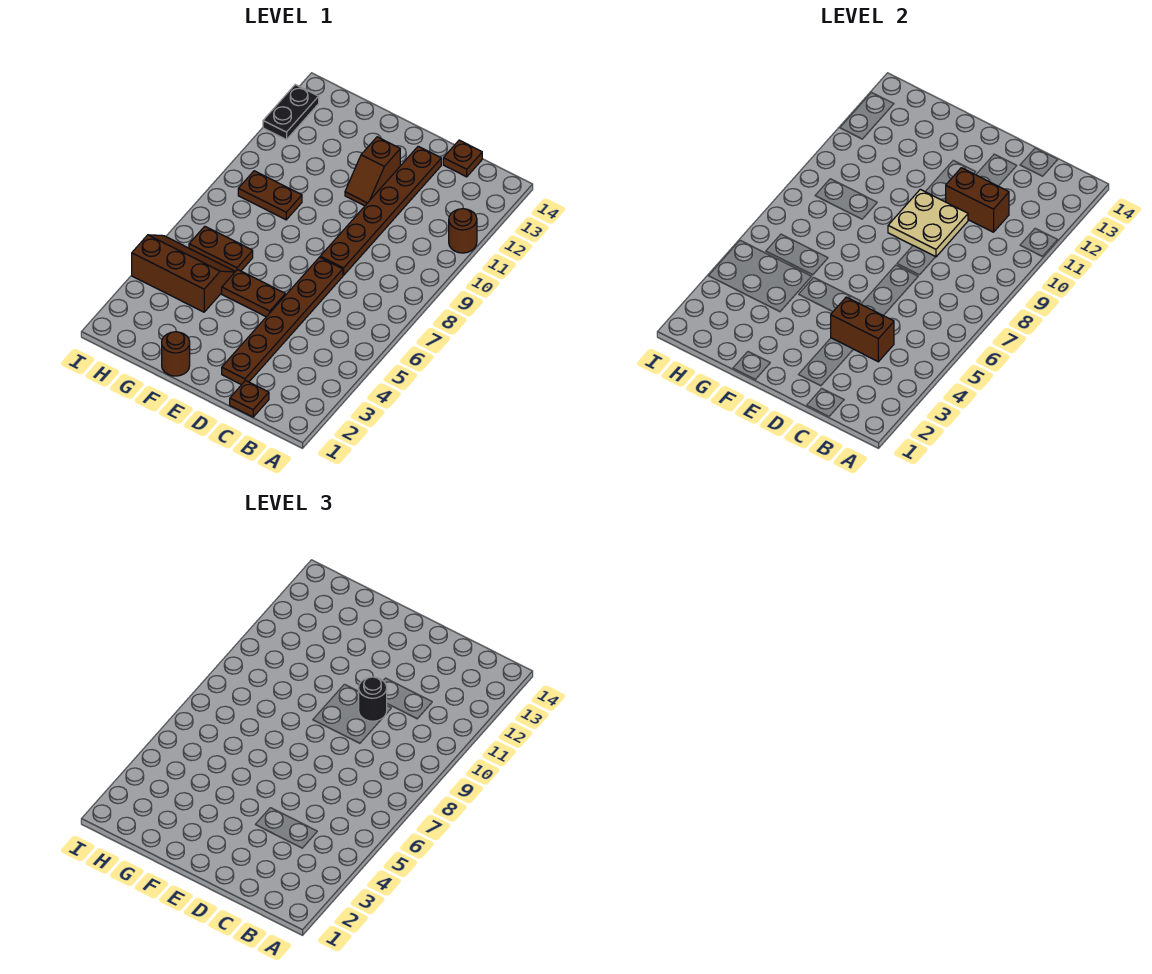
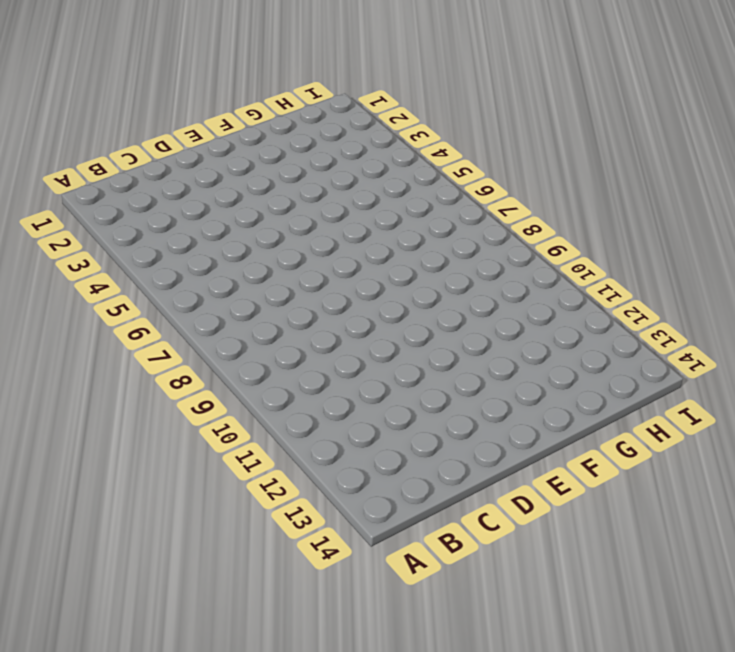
none -> brown 1x1 round brick [449,209,477,253]
none -> brown 1x1 plate [230,381,269,417]
none -> brown 1x1 plate [443,140,482,177]

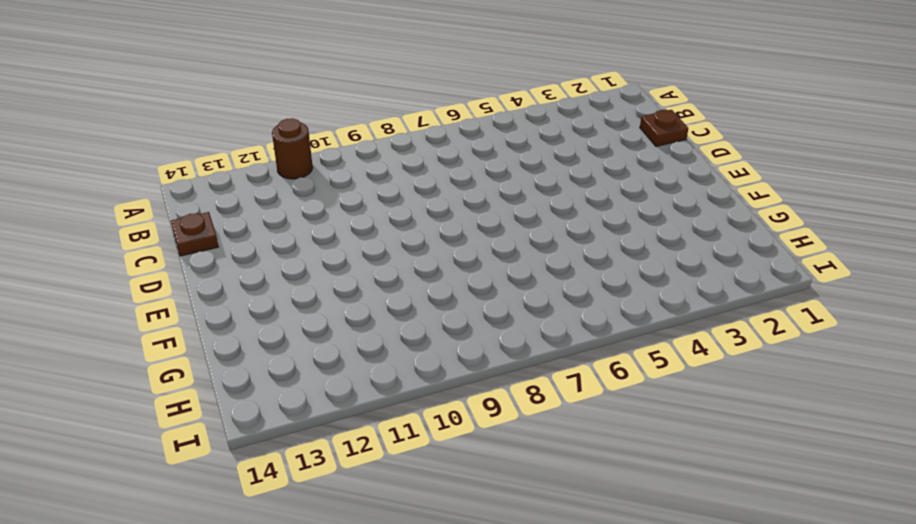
none -> brown 1x6 plate [222,257,343,385]
none -> brown 1x6 plate [320,146,441,275]
none -> brown 1x2 plate [222,270,285,317]

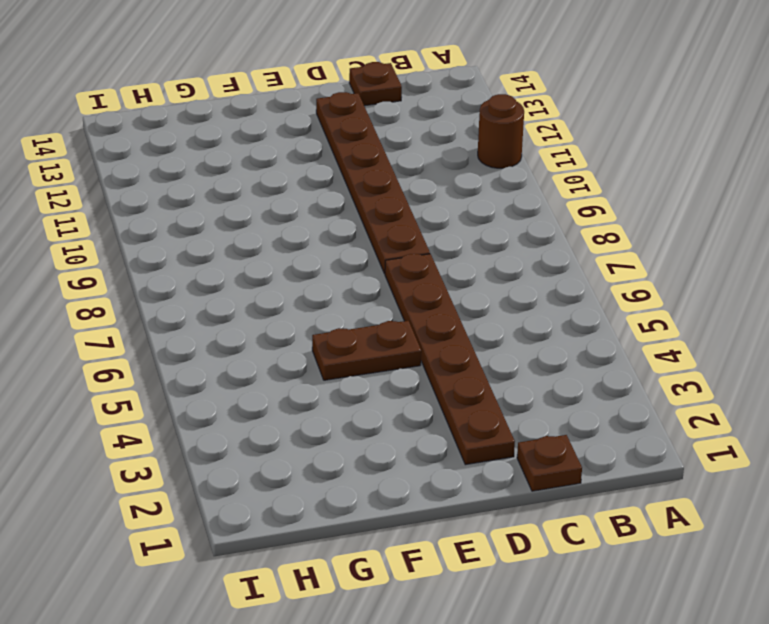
none -> brown 1x2 slope [345,137,400,206]
none -> brown 1x1 round brick [162,332,190,376]
none -> brown 2x3 slope [132,235,235,312]

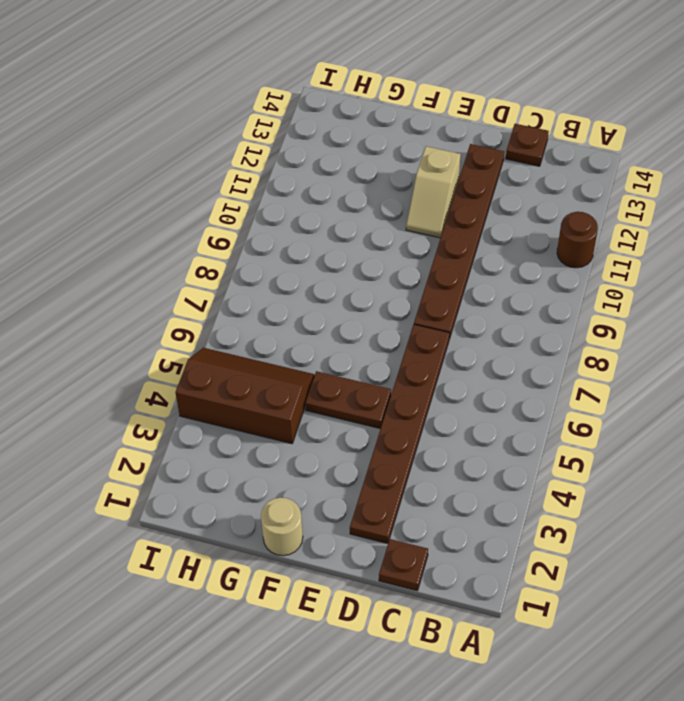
tan 1x2 slope [406,146,461,238] -> brown 1x2 slope [345,137,400,206]
tan 1x1 round brick [261,498,303,556] -> brown 1x1 round brick [162,332,190,376]
none -> brown 1x2 plate [189,226,253,272]
none -> brown 1x2 plate [238,171,302,220]
none -> black 1x2 plate [263,85,319,140]

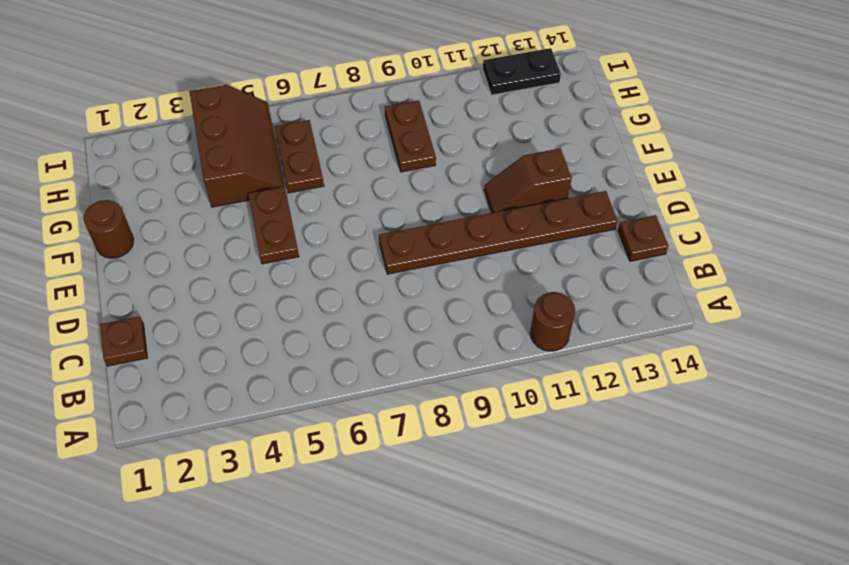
none -> brown 1x6 plate [222,257,343,385]
none -> brown 1x2 brick [831,297,894,362]
none -> brown 1x2 brick [946,168,1009,232]

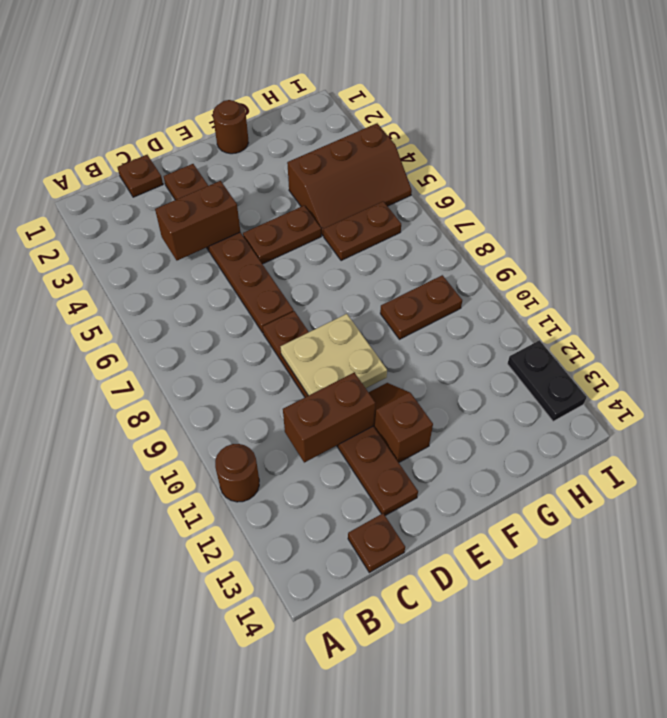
none -> black 1x1 round brick [359,677,387,721]

